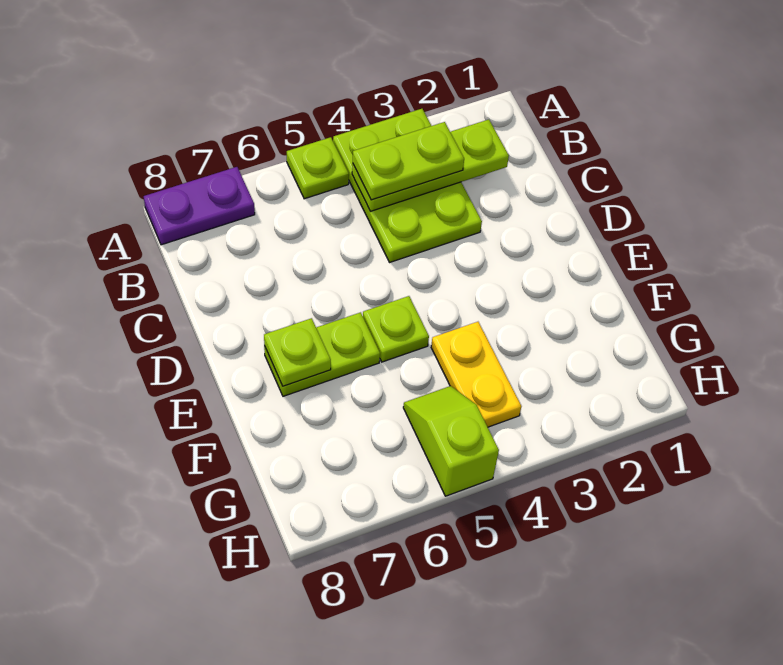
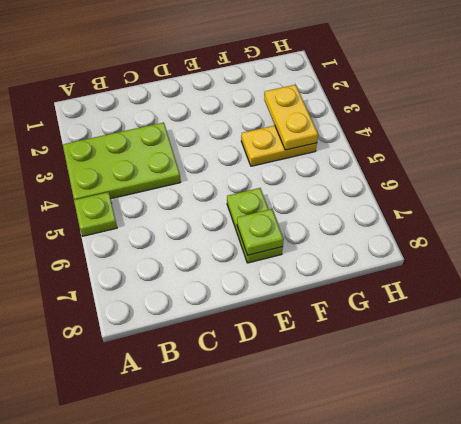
yellow 1x2 plate [264,85,318,150] -> none
none -> purple 1x2 plate [144,167,255,245]
none -> lime 1x1 plate [363,296,429,362]

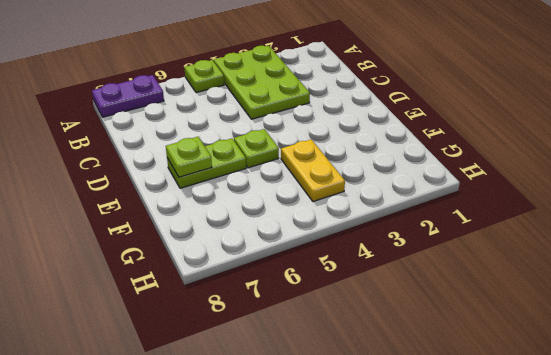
none -> lime 1x2 slope [403,386,499,496]
none -> lime 1x3 plate [352,120,509,211]

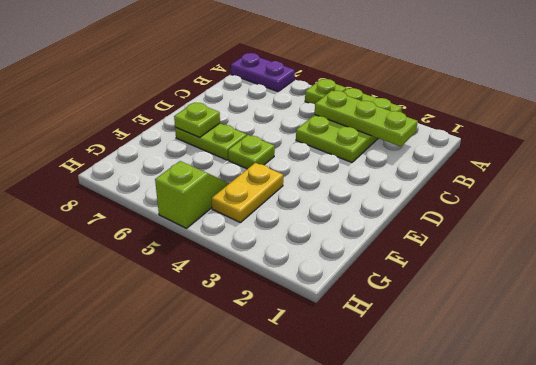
none -> lime 1x2 plate [353,122,464,200]

